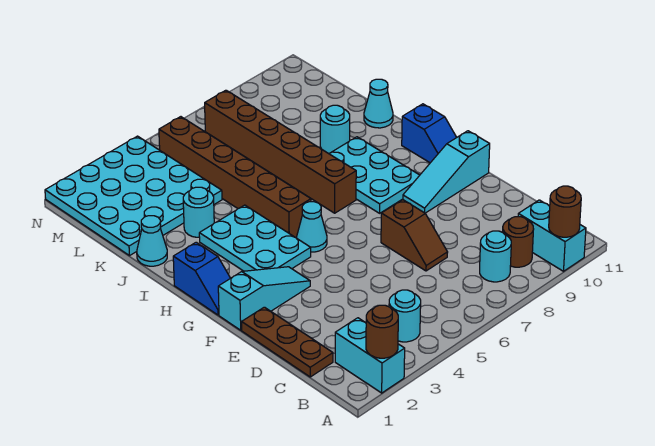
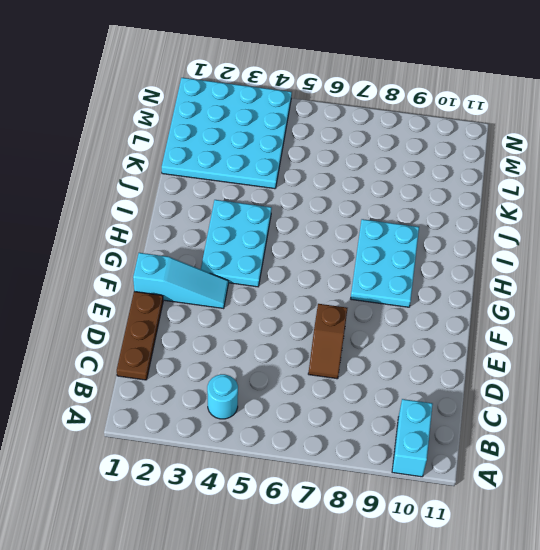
none -> cyan 1x2 brick [335,318,405,393]
none -> cyan 1x1 round brick [480,231,511,282]
none -> brown 1x1 round brick [503,217,534,267]

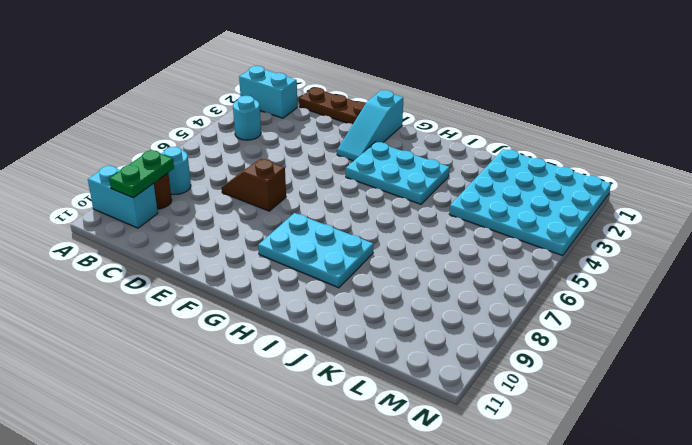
green 1x2 plate [109,150,174,198] -> none
none -> cyan 1x3 slope [403,131,490,213]
none -> blue 1x2 slope [173,242,230,315]
none -> cyan 1x1 cone [297,202,327,252]

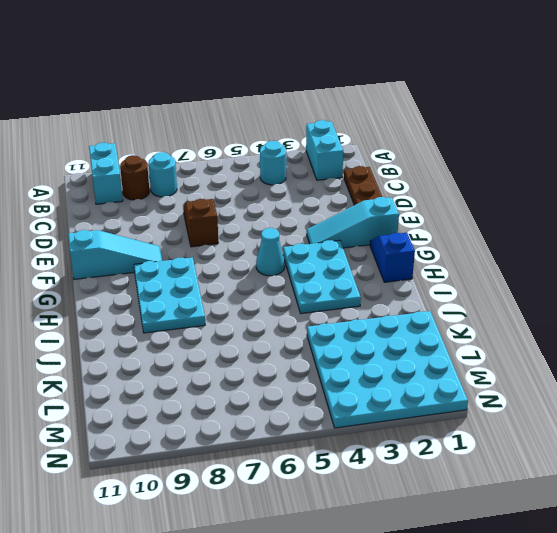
none -> blue 1x2 slope [402,104,457,163]
none -> brown 1x6 brick [159,117,311,238]
none -> brown 1x6 brick [205,90,356,213]

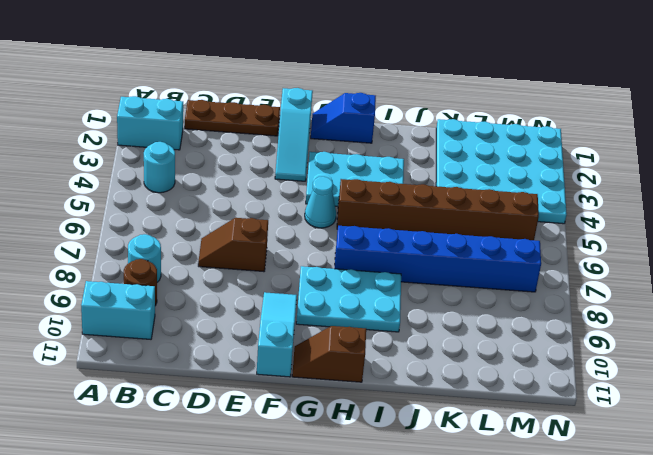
brown 1x2 slope [292,326,366,382] -> blue 1x2 slope [402,104,457,163]
blue 1x6 brick [335,226,541,292] -> brown 1x6 brick [205,90,356,213]
none -> cyan 1x1 cone [137,216,167,266]
none -> cyan 1x1 round brick [183,187,214,237]
none -> cyan 1x1 round brick [320,105,350,154]

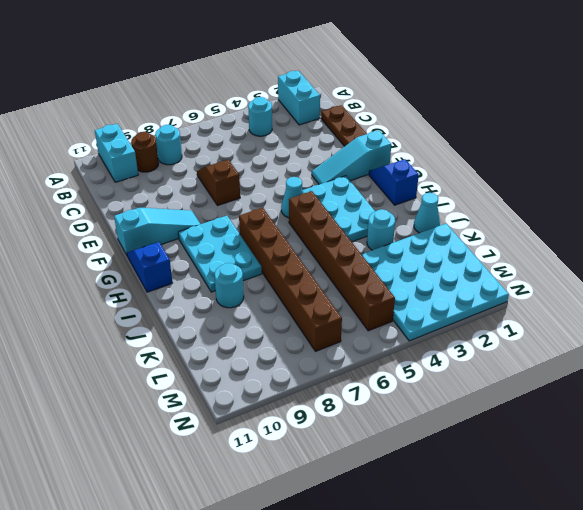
none -> cyan 1x1 cone [364,79,393,128]
none -> brown 1x1 round brick [366,305,398,358]
none -> brown 1x1 round brick [549,186,581,237]

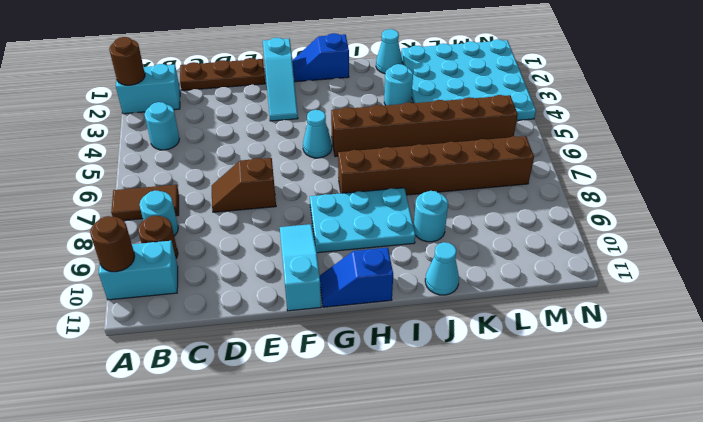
brown 1x2 tile [111,185,179,220] -> none
none -> cyan 2x3 plate [199,205,311,271]

